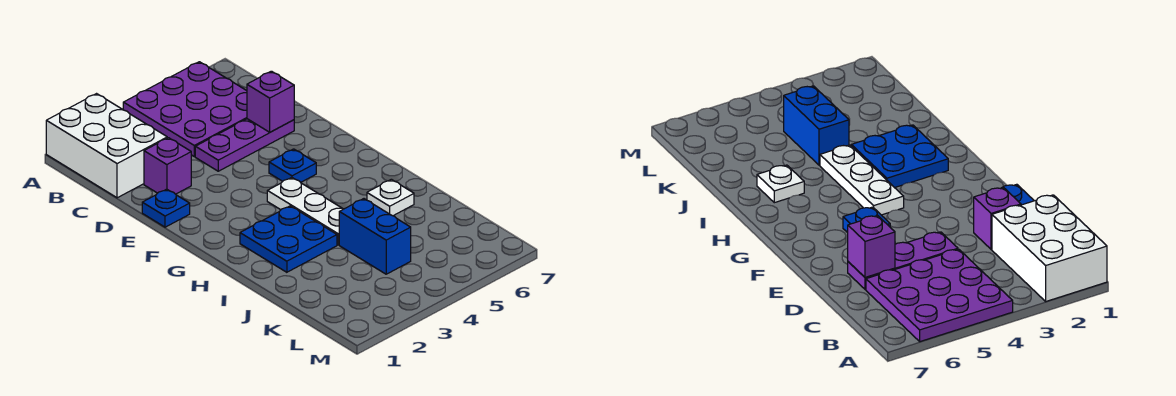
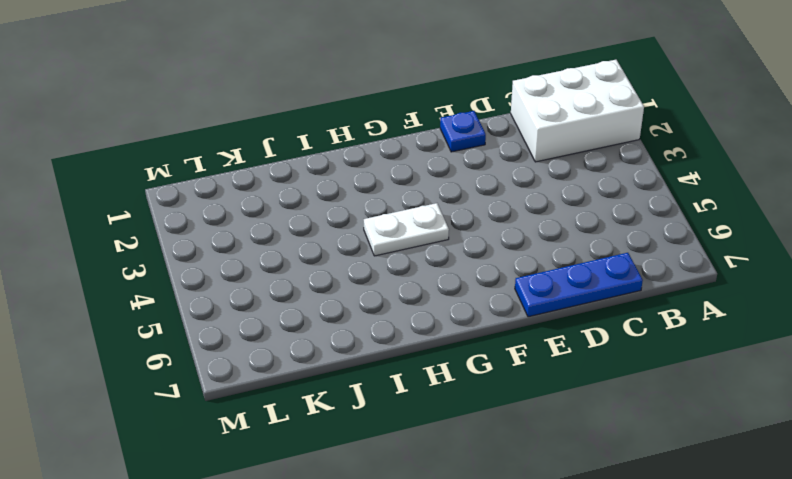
blue 1x3 plate [515,253,643,317] -> none
white 1x2 plate [364,203,449,256] -> white 1x3 plate [267,178,343,245]
none -> purple 3x3 plate [123,62,247,156]
none -> purple 1x1 brick [144,138,191,194]

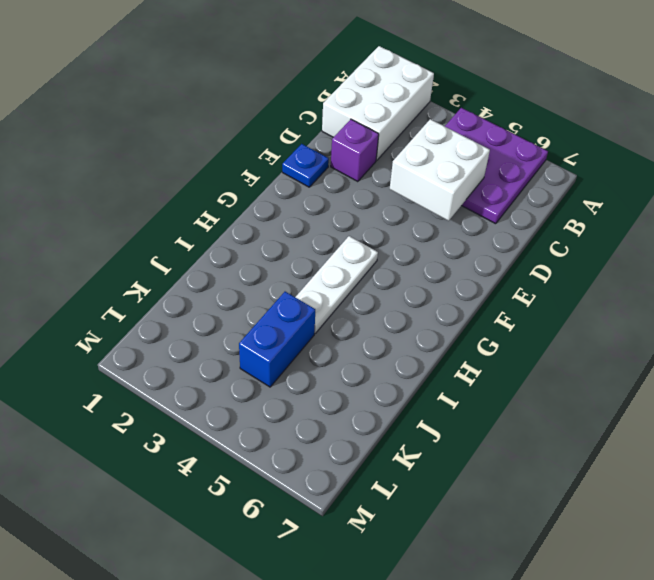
white 2x2 brick [390,119,490,221] -> none
none -> purple 1x3 plate [195,119,294,171]
none -> blue 1x1 plate [269,149,316,182]

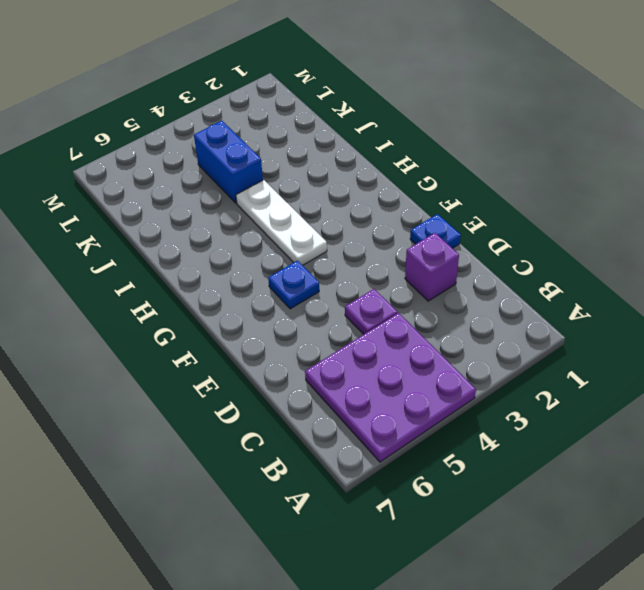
purple 1x1 plate [345,289,397,334] -> purple 1x3 plate [195,119,294,171]
none -> white 2x3 brick [46,94,167,198]
none -> blue 2x2 plate [240,206,337,272]

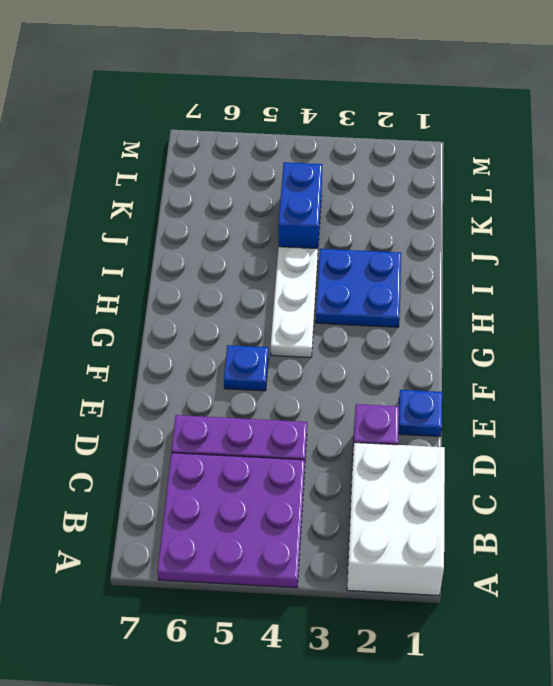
none -> white 1x1 plate [367,179,414,216]
none -> purple 1x1 brick [247,71,294,132]

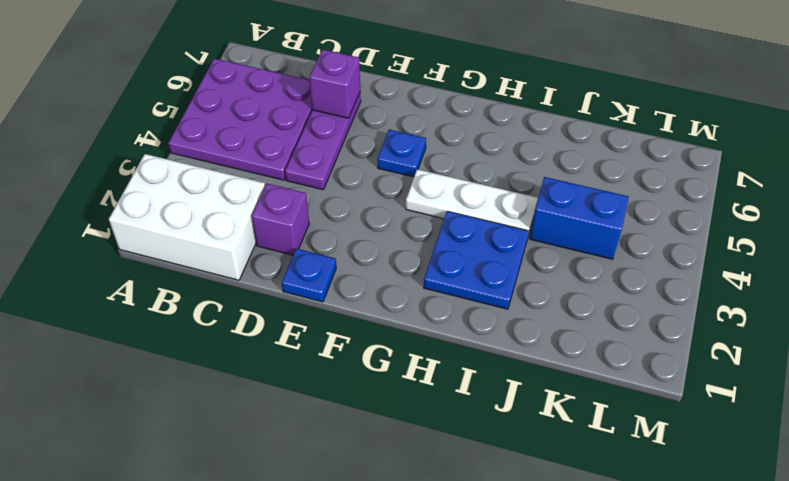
none -> white 1x1 plate [367,179,414,216]

